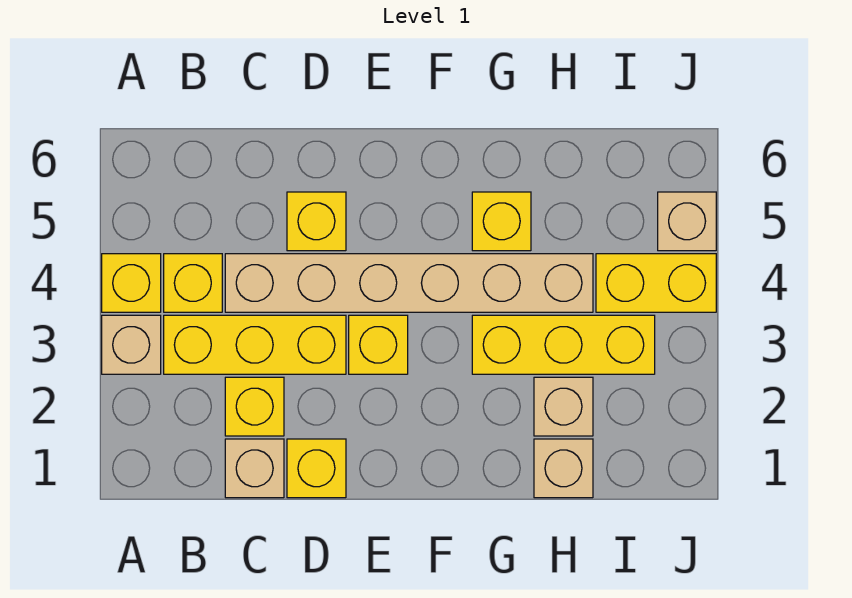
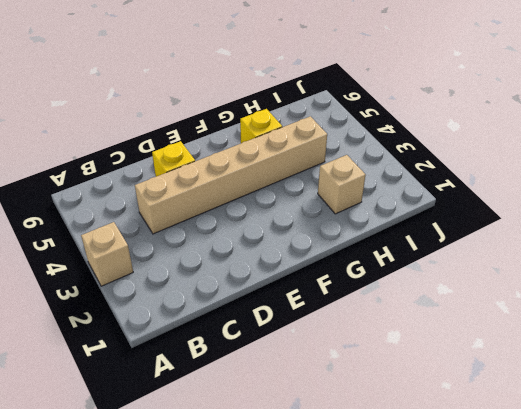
none -> yellow 1x1 brick [102,254,161,312]
none -> yellow 1x3 brick [164,315,346,374]
none -> yellow 1x1 brick [164,254,222,312]

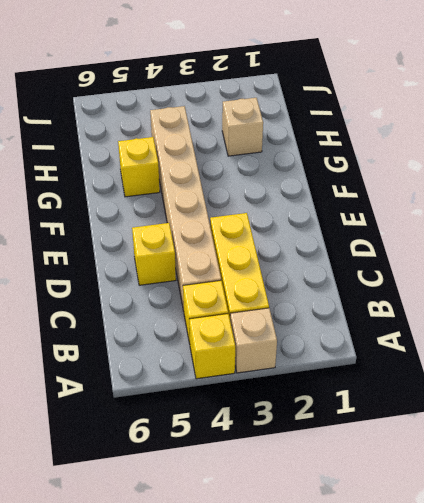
none -> tan 1x1 brick [225,439,284,498]
none -> yellow 1x1 brick [225,377,284,436]
none -> yellow 1x1 brick [287,439,346,498]

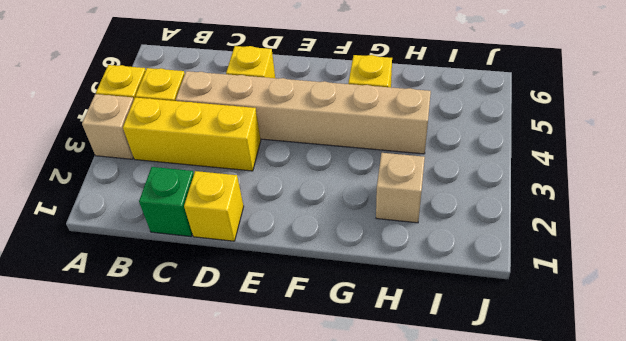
green 1x1 brick [139,167,194,236] -> tan 1x1 brick [225,439,284,498]
none -> yellow 1x1 brick [225,377,284,436]
none -> yellow 1x1 brick [349,315,408,374]
none -> yellow 1x3 brick [472,315,655,374]

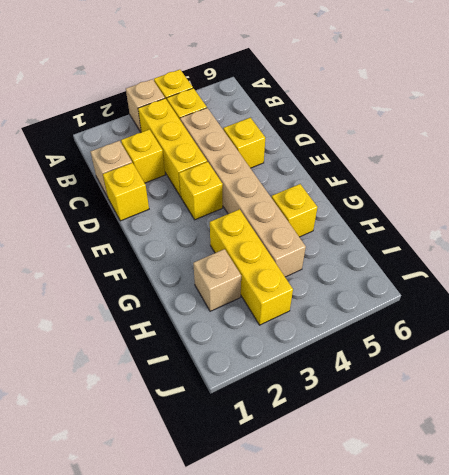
none -> tan 1x1 brick [534,439,593,498]
none -> yellow 1x2 brick [596,254,716,312]
none -> tan 1x1 brick [658,192,716,251]

